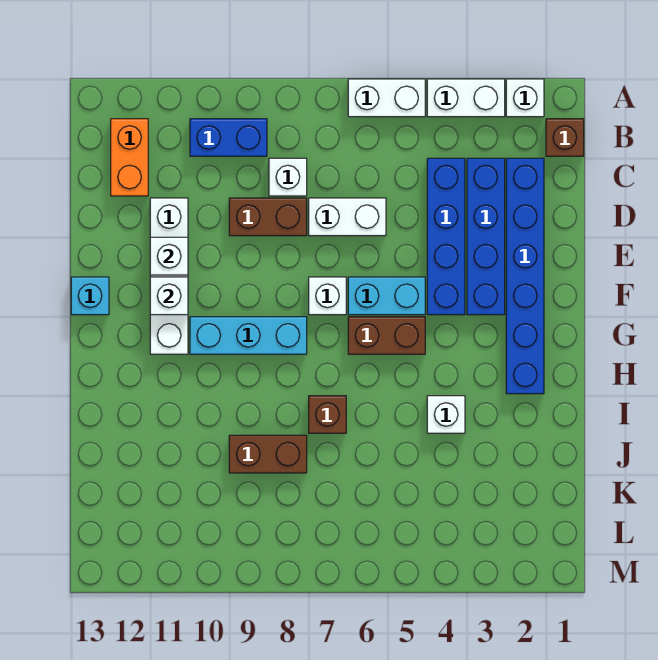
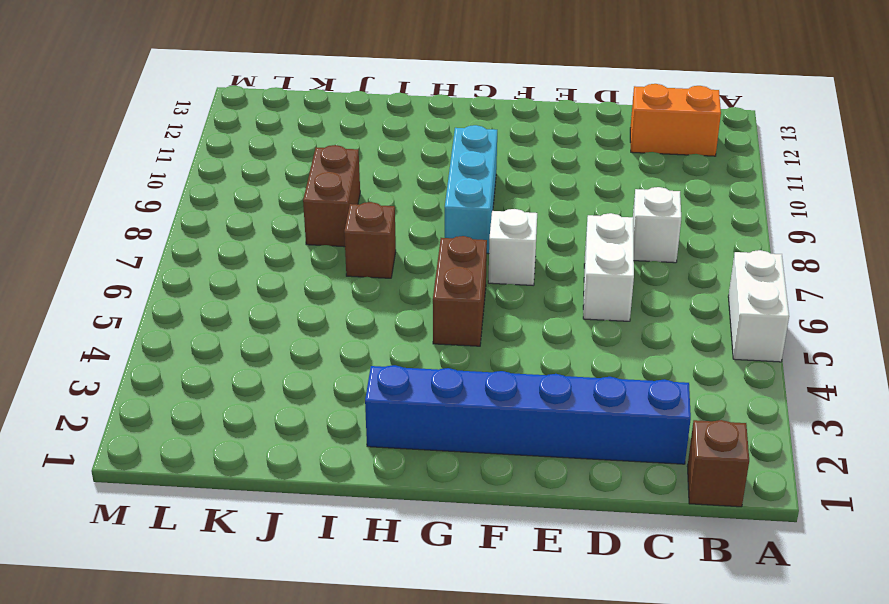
none -> white 1x1 brick [506,79,544,117]
none -> white 1x2 brick [427,79,505,117]
none -> blue 1x2 brick [190,119,267,156]

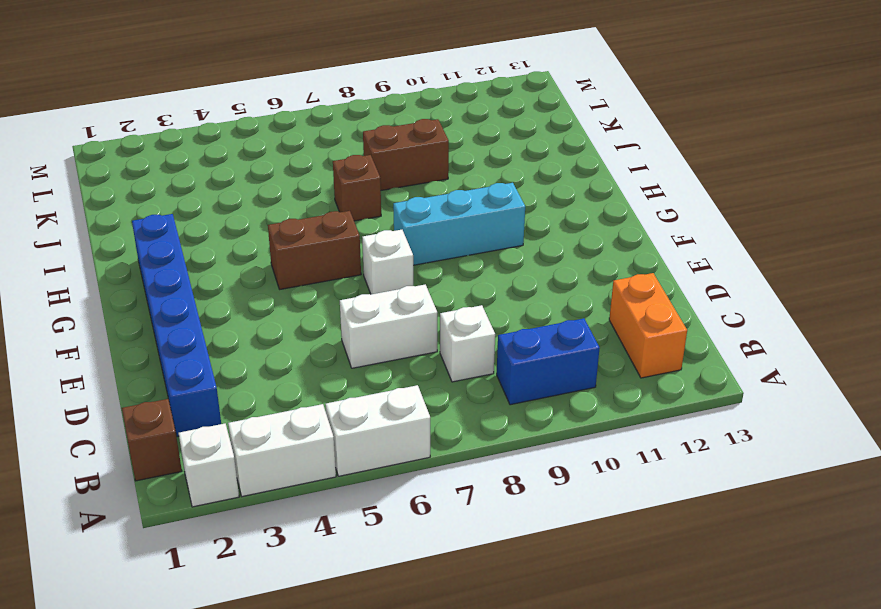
none -> blue 1x4 brick [467,158,505,315]
none -> blue 1x4 brick [427,158,465,315]
none -> brown 1x2 brick [229,198,307,236]

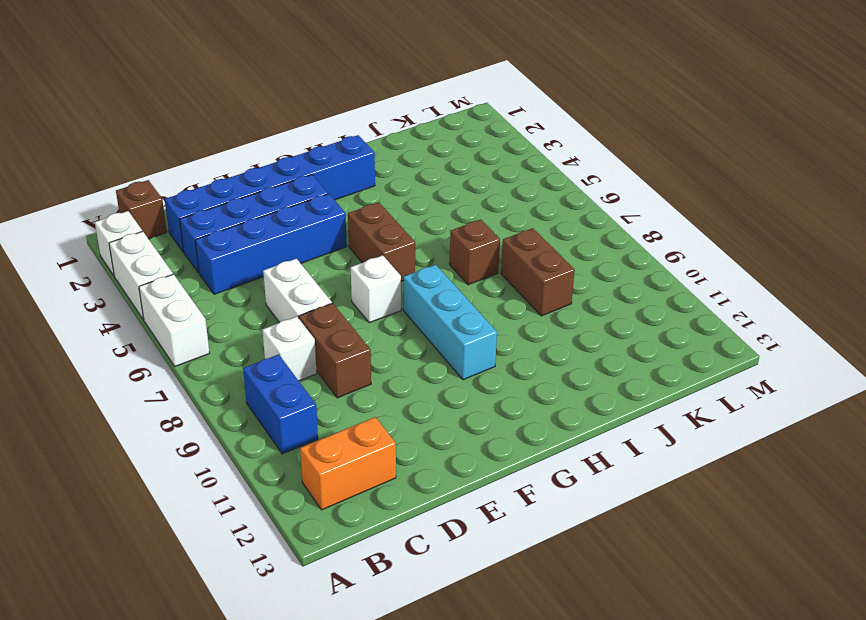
none -> white 1x4 brick [150,198,188,354]
none -> cyan 1x2 brick [348,277,425,315]
none -> cyan 1x1 brick [71,277,109,315]

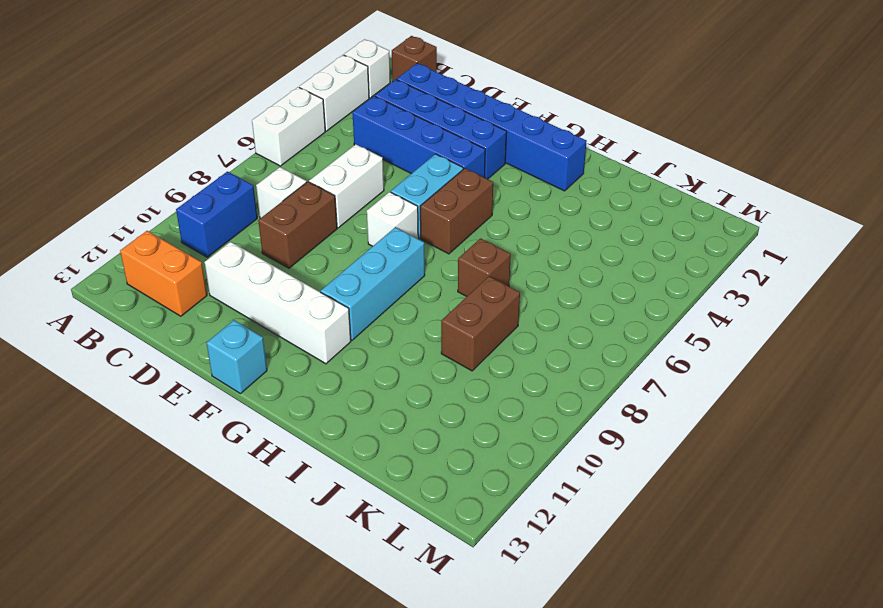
none -> white 1x1 brick [427,396,465,433]
none -> white 1x1 brick [150,237,188,275]
none -> white 1x1 brick [150,277,188,315]

